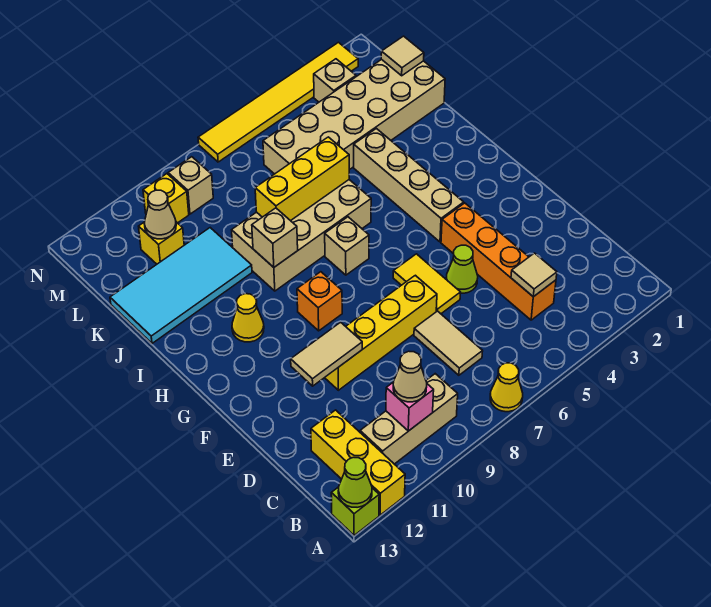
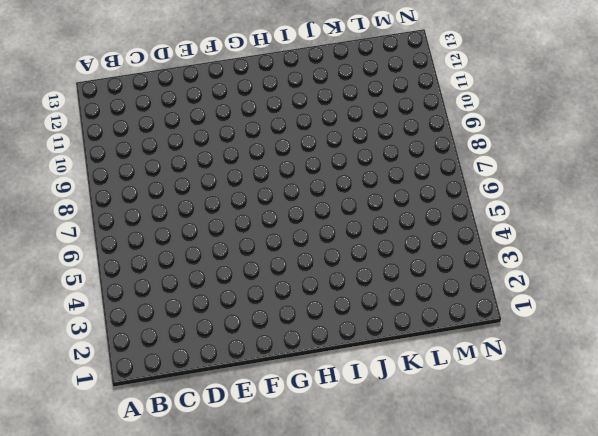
none -> yellow 1x1 cone [490,363,523,412]
none -> yellow 1x3 brick [311,410,405,515]
none -> lime 1x1 brick [331,487,379,535]
none -> tan 1x3 brick [360,374,458,464]

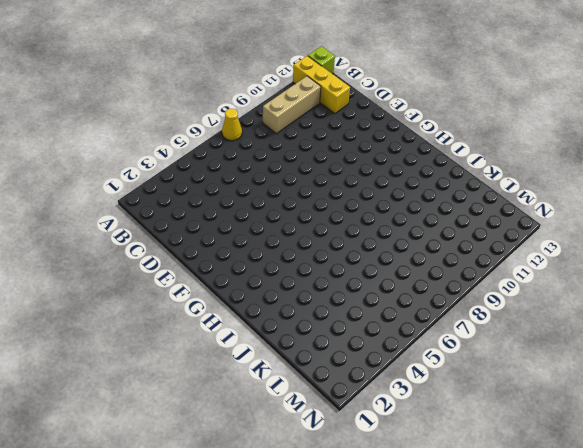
none -> orange 1x4 brick [441,203,556,320]
none -> tan 1x2 tile [414,311,483,375]
none -> lime 1x1 cone [446,245,478,293]
none -> yellow 1x2 tile [393,254,461,314]

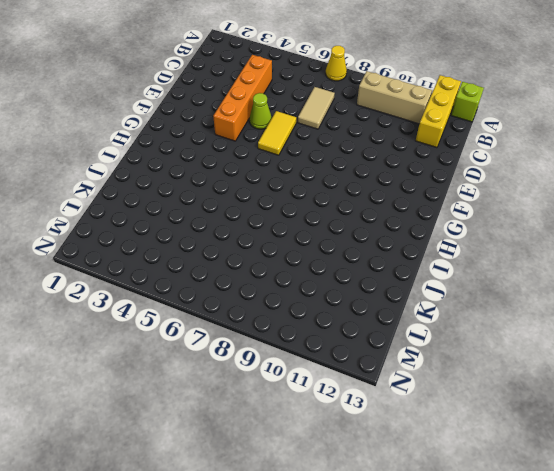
none -> yellow 1x4 brick [325,275,437,390]
none -> tan 1x4 brick [354,129,464,242]
none -> orange 1x1 brick [297,272,342,331]
none -> tan 1x1 brick [325,217,369,275]

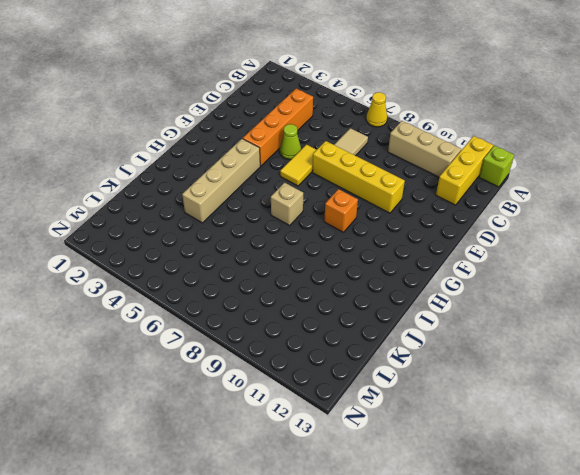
none -> yellow 1x1 cone [232,294,264,342]
none -> tan 2x4 brick [232,180,371,291]
none -> cyan 2x4 tile [110,228,252,343]
none -> tan 2x6 brick [263,59,445,174]

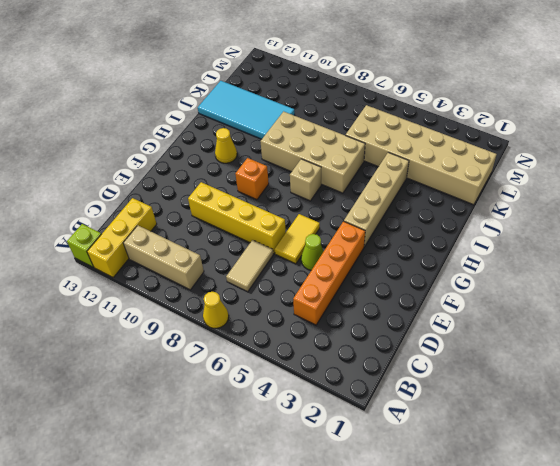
none -> yellow 1x1 brick [139,222,184,264]
none -> tan 1x1 brick [314,59,356,102]
none -> tan 1x1 brick [168,157,213,214]
none -> yellow 1x1 brick [143,174,189,223]

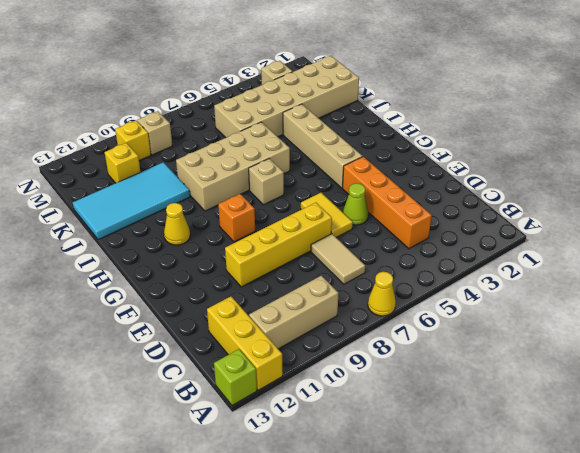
none -> yellow 1x6 tile [198,42,358,162]
none -> lime 1x1 cone [338,457,372,507]
none -> pink 1x1 brick [386,382,434,431]
none -> tan 1x1 tile [511,253,557,297]

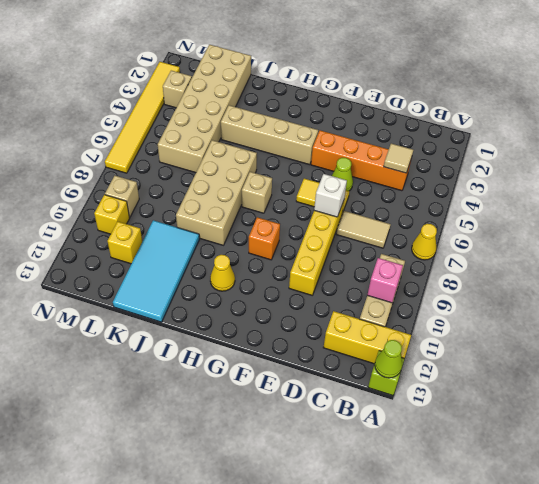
white 1x1 brick [314,174,347,217] -> none
none -> tan 1x2 tile [291,322,362,386]
none -> tan 1x1 brick [252,208,298,267]
none -> yellow 1x3 brick [255,137,349,221]
none -> tan 1x1 tile [381,36,424,76]

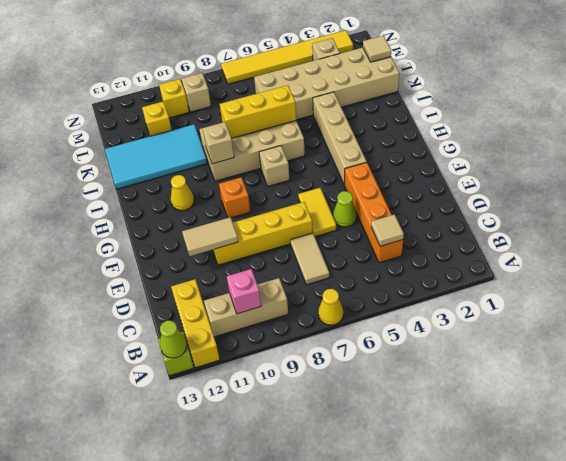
none -> tan 1x1 cone [145,190,176,239]
none -> tan 1x1 cone [393,351,427,402]

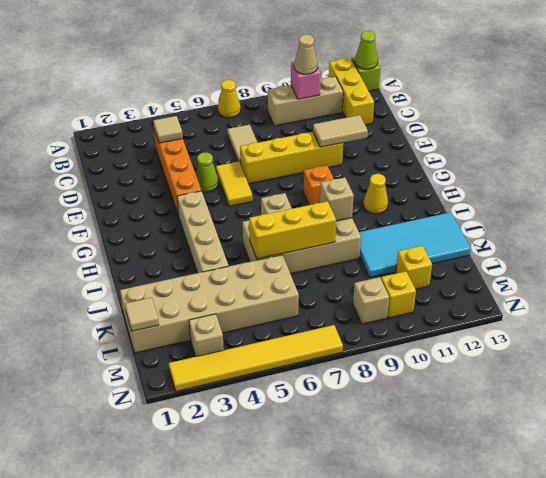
none -> tan 1x1 cone [145,190,176,239]

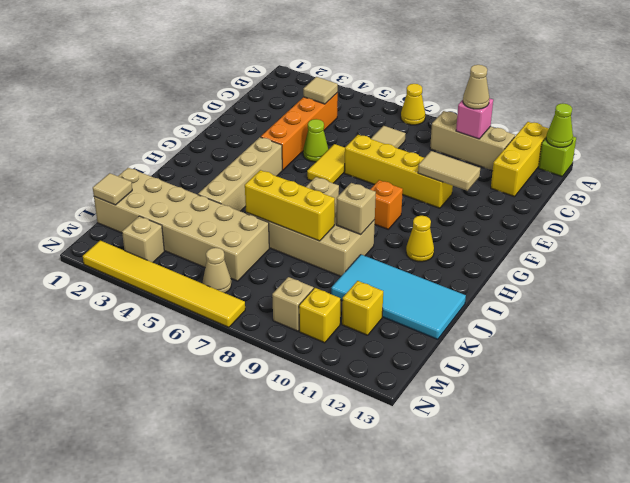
tan 1x1 cone [203,248,231,293] -> tan 1x1 cone moved to [145,190,176,239]

